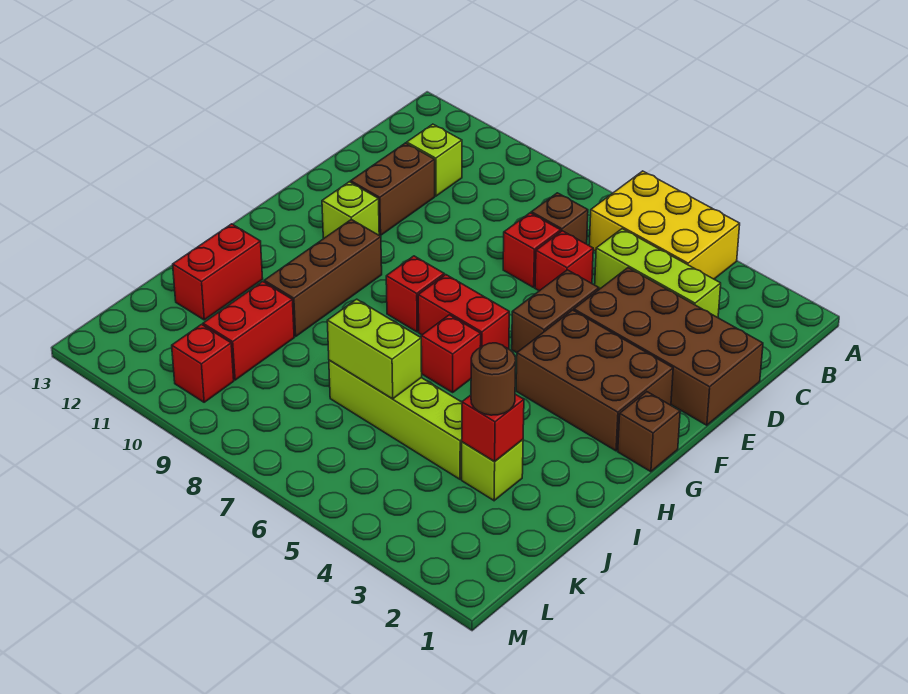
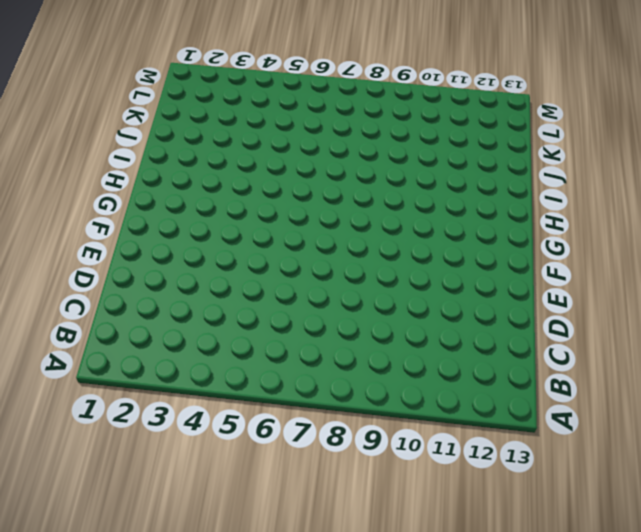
none -> yellow 2x3 brick [589,171,740,279]
none -> lime 1x3 brick [595,229,721,318]
none -> brown 1x1 brick [531,193,588,244]

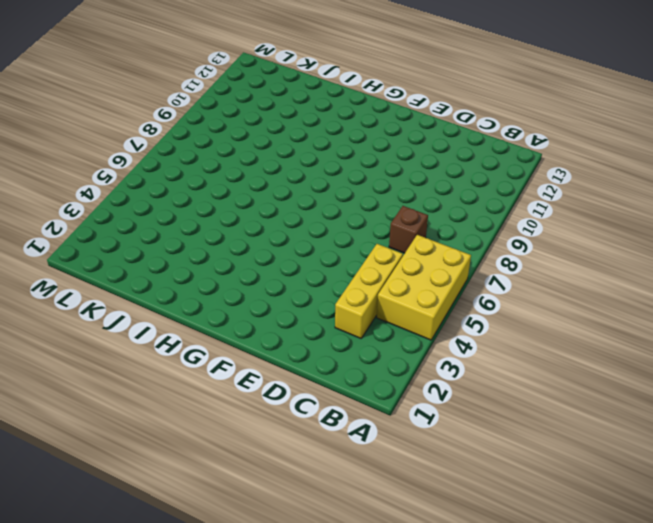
yellow 1x3 brick [335,244,403,338] -> lime 1x3 brick [595,229,721,318]
none -> lime 1x1 brick [407,124,462,196]
none -> brown 2x4 brick [574,268,763,425]
none -> red 1x1 brick [535,231,593,291]

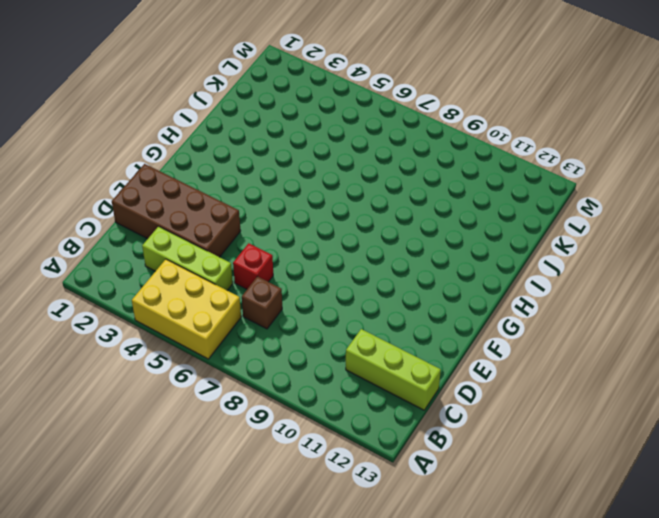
lime 1x3 brick [346,329,441,410] -> lime 1x1 brick [407,124,462,196]
none -> red 1x1 brick [503,213,561,287]
none -> brown 1x2 brick [351,143,435,235]
none -> brown 1x2 brick [512,270,599,353]

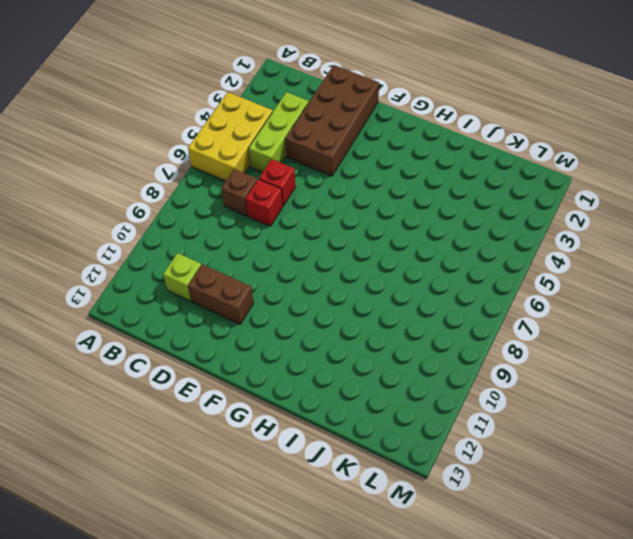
none -> brown 1x2 brick [512,270,599,353]
none -> brown 2x3 brick [516,310,673,451]
none -> lime 1x1 brick [322,182,379,239]

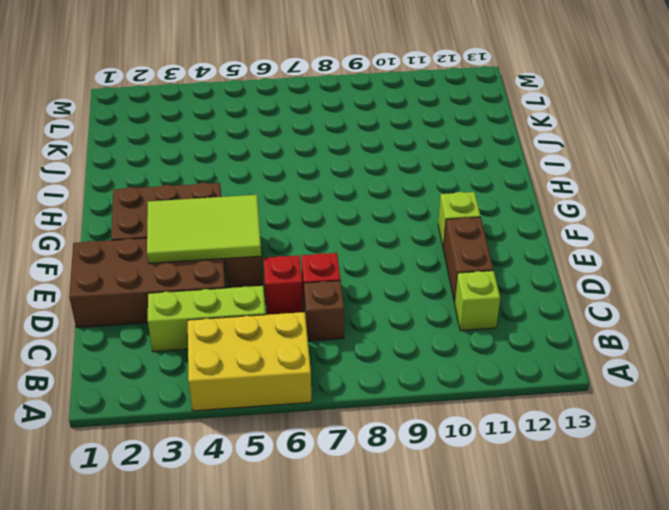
lime 2x3 tile [147,195,261,263] -> none
none -> brown 1x1 brick [618,392,680,472]
none -> red 1x2 brick [418,275,509,349]
none -> red 1x1 brick [386,256,444,332]

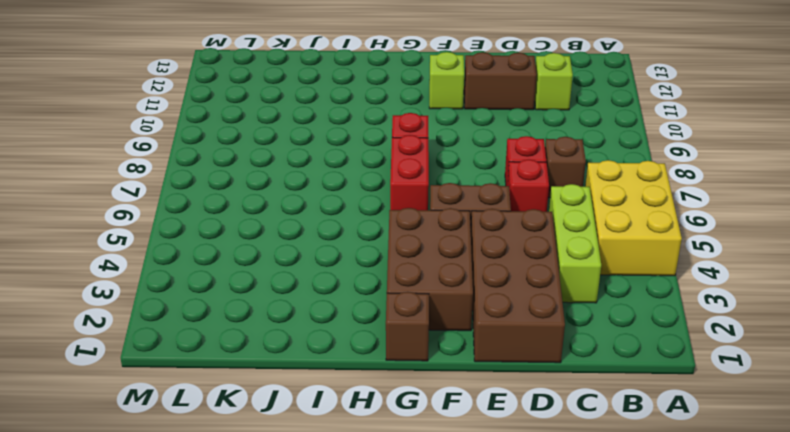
none -> brown 1x3 brick [264,219,382,336]
none -> red 1x1 brick [421,315,481,392]
none -> red 1x2 brick [173,224,263,320]

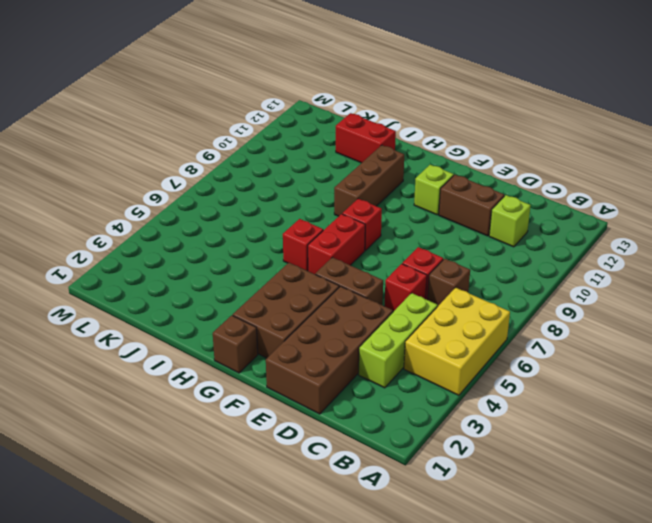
brown 1x3 brick [334,145,404,216] -> brown 1x3 brick turned to [264,219,382,336]
none -> lime 1x1 brick [462,440,523,501]
none -> lime 1x4 brick [329,360,462,479]
none -> red 1x2 brick [203,282,294,380]

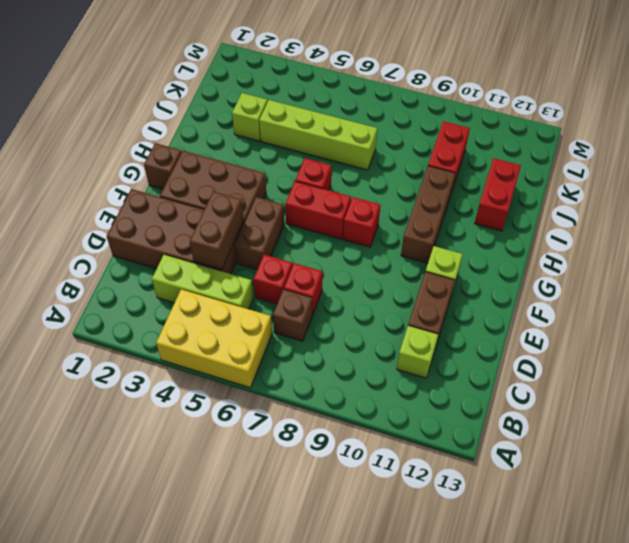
brown 1x2 brick [190,191,244,270] -> none
none -> red 1x1 brick [172,324,234,402]
none -> red 1x1 brick [462,394,524,461]
none -> lime 1x2 brick [327,299,422,399]

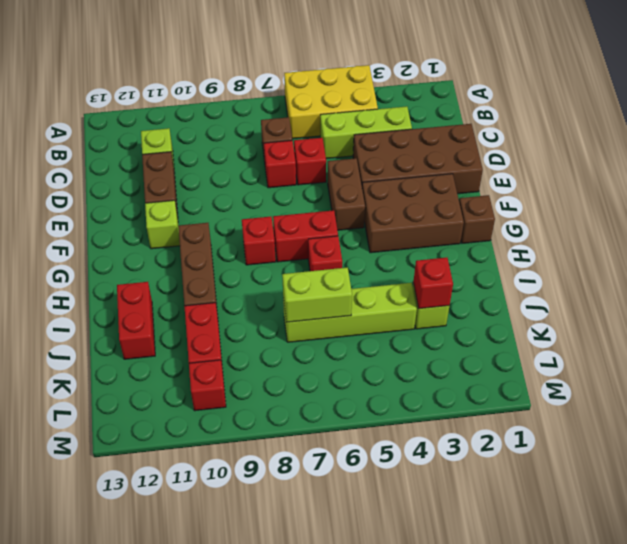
none -> brown 1x1 round brick [471,343,516,415]

